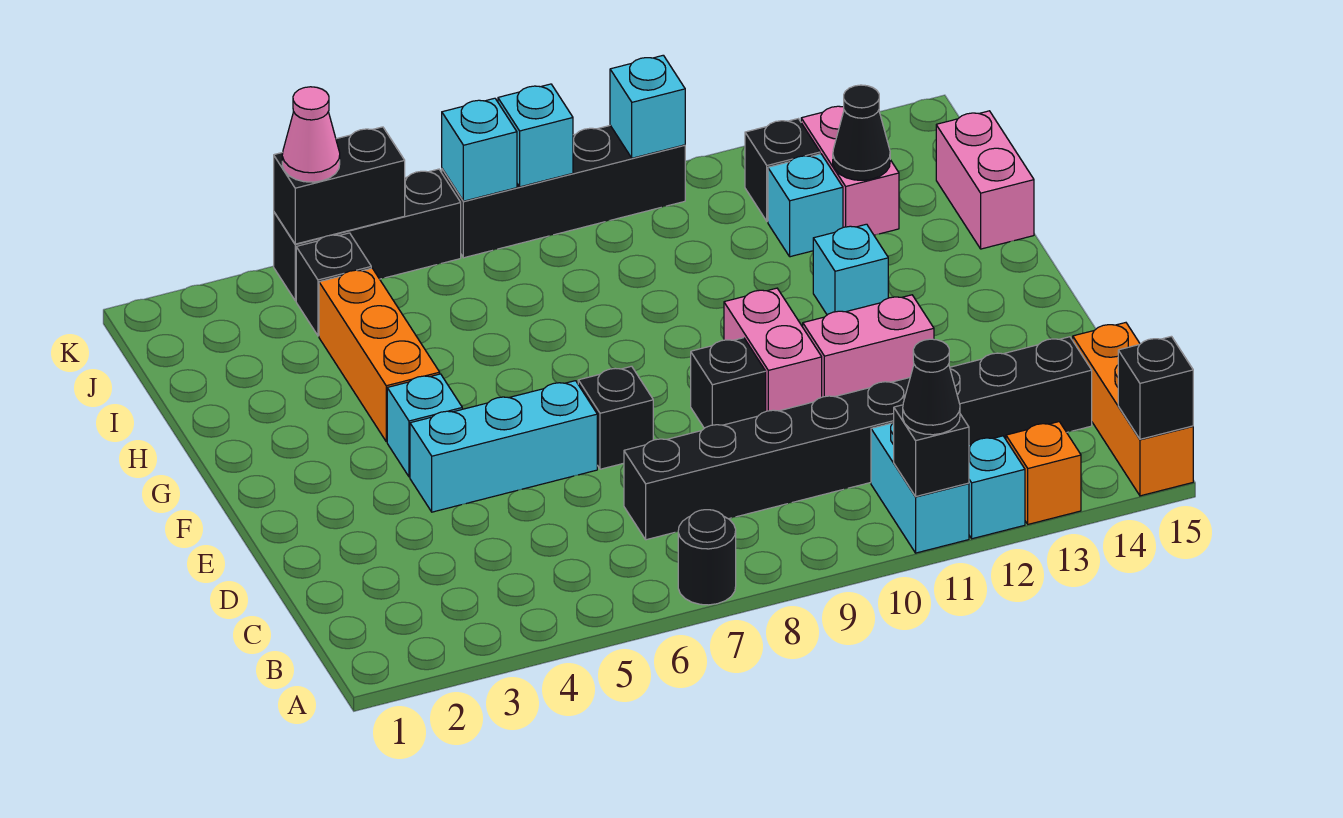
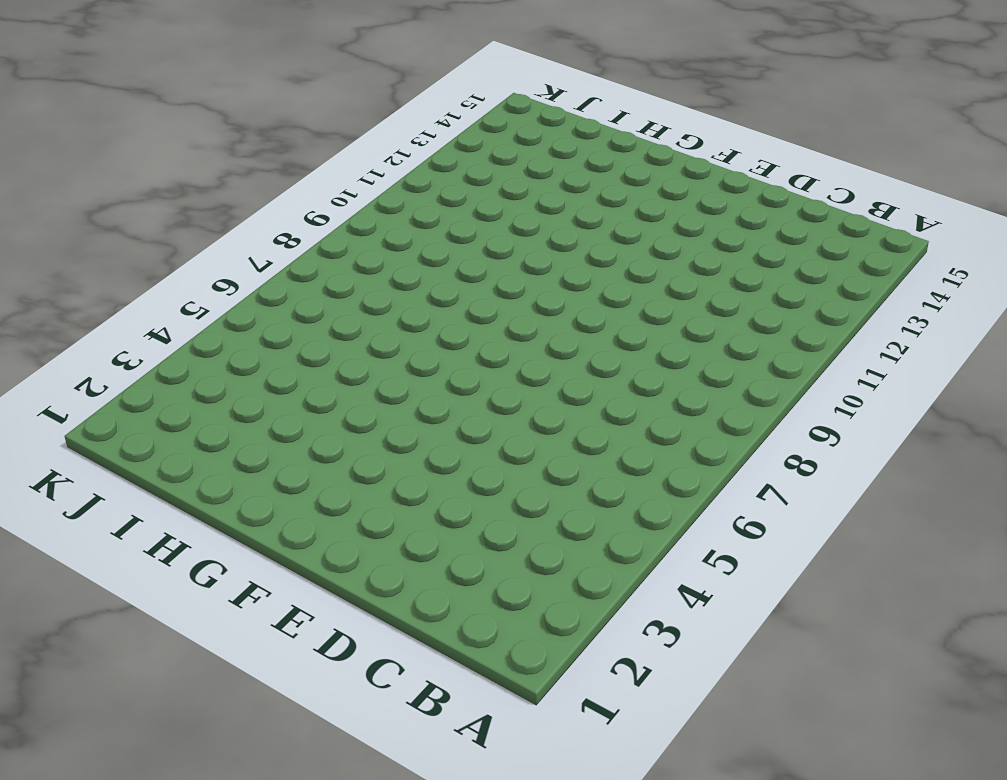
none -> black 1x1 round brick [678,510,736,605]
none -> cyan 1x2 brick [871,422,969,553]
none -> cyan 1x1 brick [969,436,1025,539]
none -> orange 1x1 brick [1006,422,1081,524]

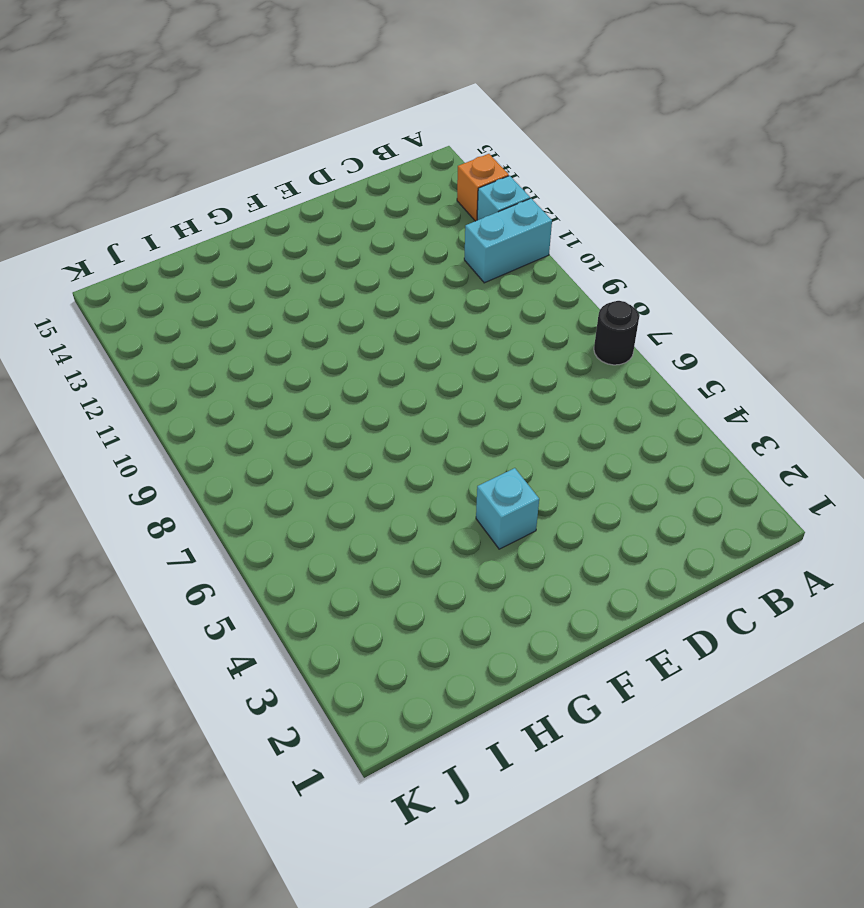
none -> orange 1x3 brick [1073,323,1193,496]
none -> black 1x8 brick [624,337,1092,540]
none -> cyan 1x3 brick [410,381,597,512]
none -> black 1x1 brick [578,366,653,469]

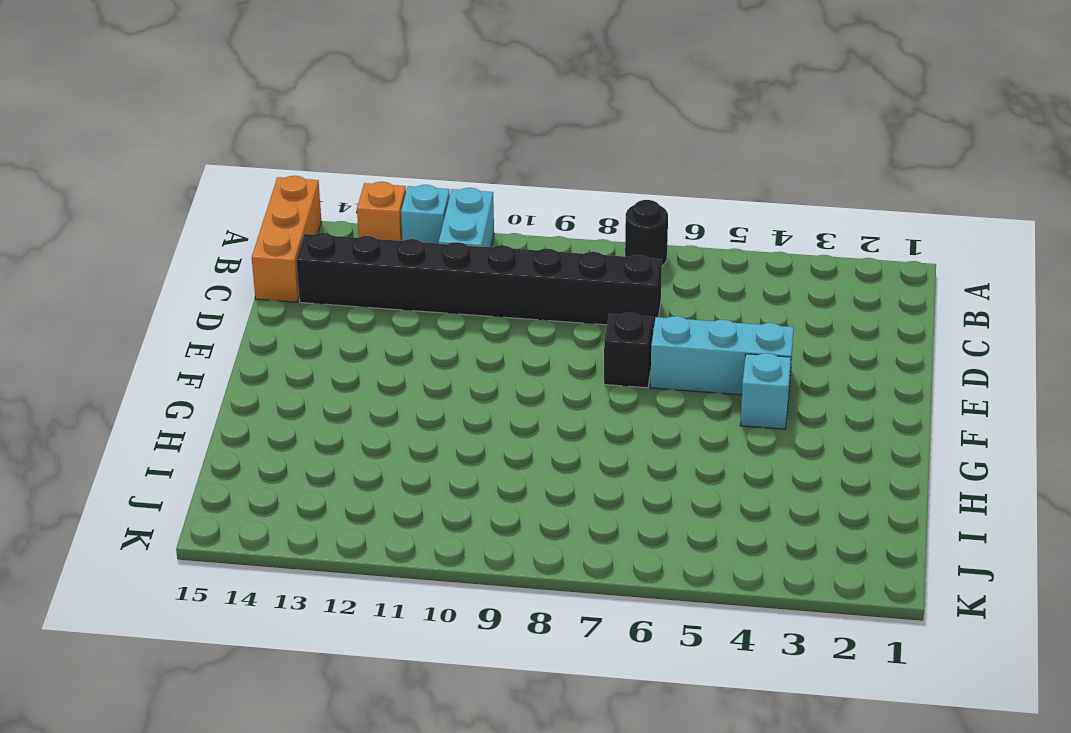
none -> black 1x1 brick [691,338,766,428]
none -> pink 1x2 brick [724,288,822,411]
none -> pink 1x2 brick [803,295,934,397]
none -> orange 1x3 brick [319,268,440,442]

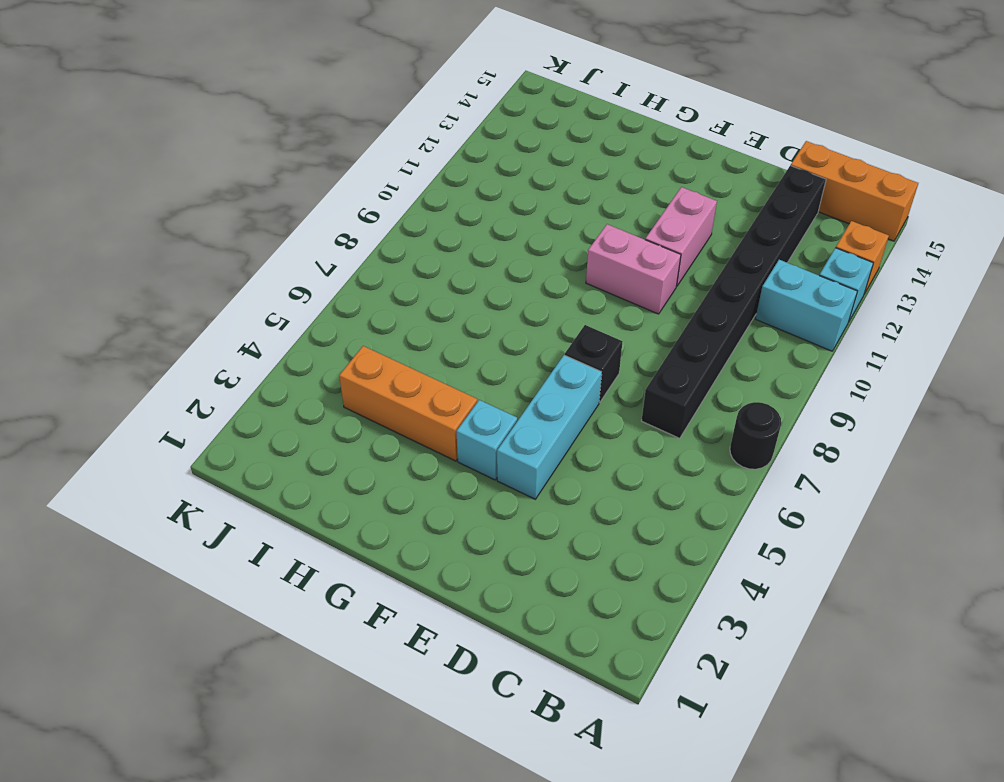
none -> black 1x1 brick [691,338,766,428]
none -> cyan 1x1 brick [813,224,888,315]
none -> pink 1x2 brick [936,111,1034,249]
none -> cyan 1x1 brick [768,154,843,257]

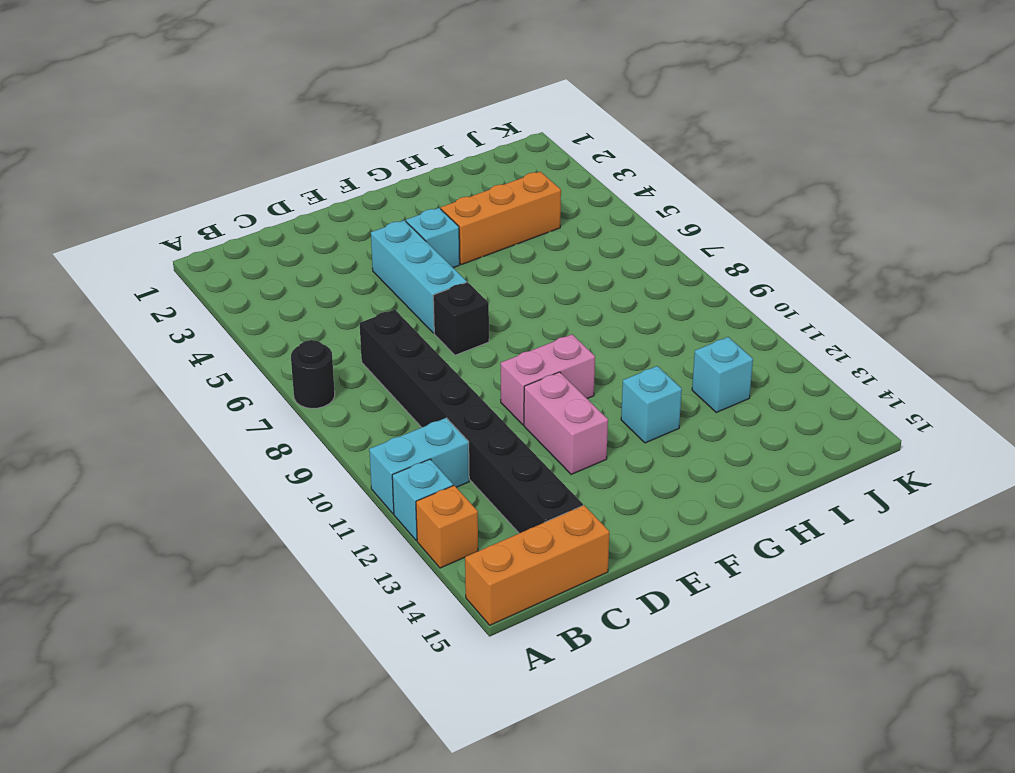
none -> black 1x1 brick [691,338,766,428]
none -> pink 1x2 brick [936,111,1034,249]
none -> pink 1x2 brick [801,106,899,235]
none -> black 1x1 brick [296,233,371,336]

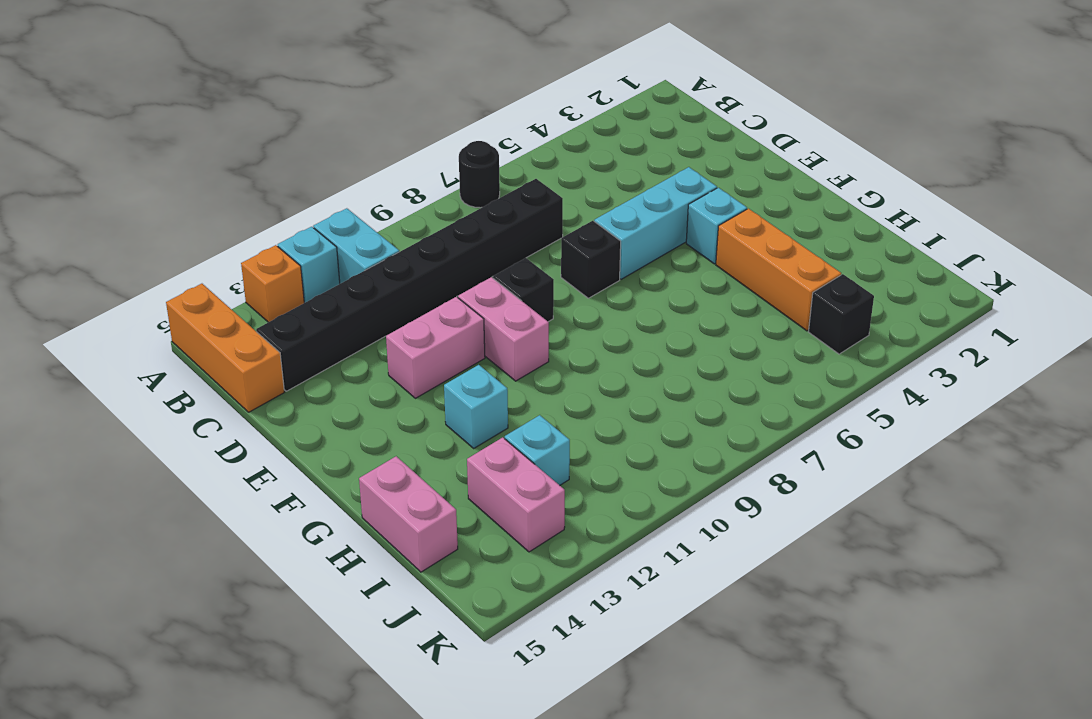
none -> black 1x1 brick [745,119,820,221]
none -> black 1x3 brick [274,169,461,301]
none -> black 1x4 brick [442,125,685,258]
none -> black 1x1 brick [894,405,969,497]

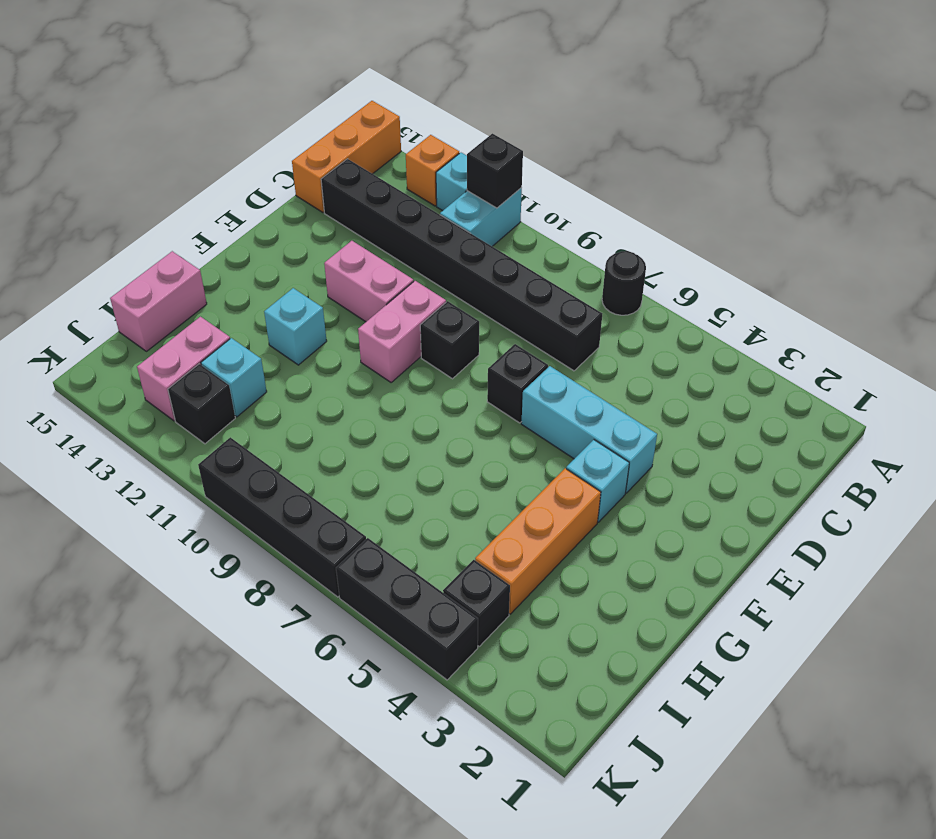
none -> black 1x1 brick [1118,336,1193,439]
none -> black 1x1 cone [833,85,890,180]
none -> black 1x2 brick [274,127,405,244]
none -> cyan 1x1 brick [442,98,517,201]

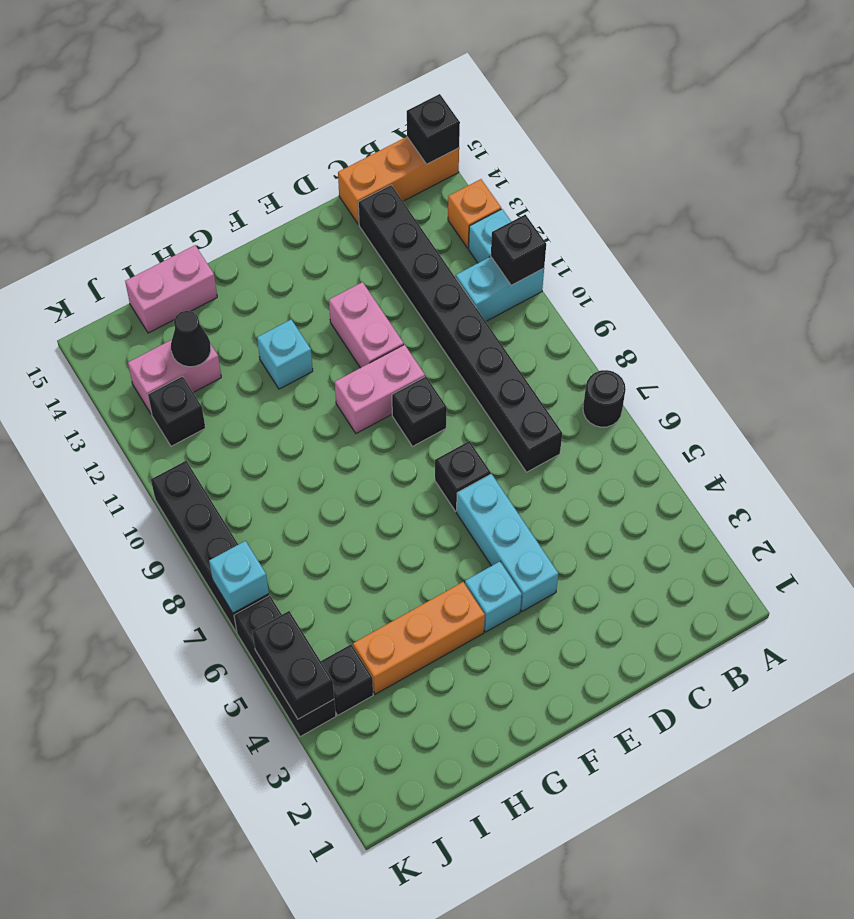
none -> cyan 1x1 brick [768,154,843,257]
none -> cyan 1x1 brick [498,84,573,187]
none -> cyan 1x1 brick [610,55,685,158]
none -> black 1x1 cone [903,339,960,435]

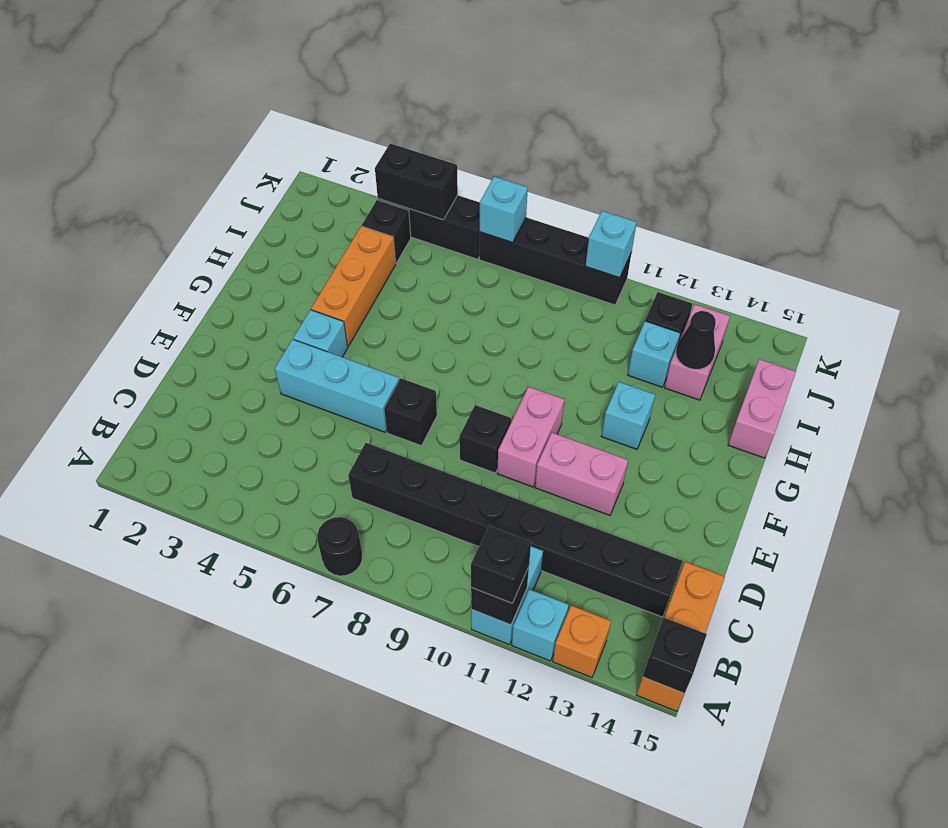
black 1x1 brick [471,526,531,603] -> black 1x1 cone [903,339,960,435]
none -> cyan 1x1 brick [498,84,573,187]
none -> pink 1x1 cone [282,87,340,182]

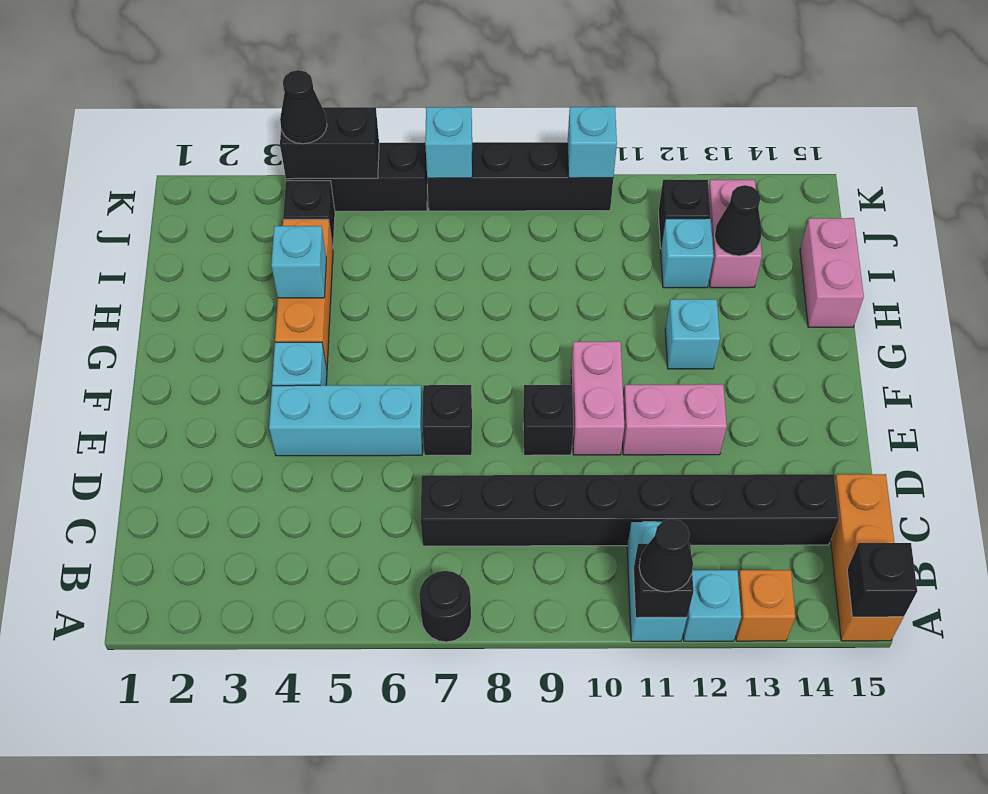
cyan 1x1 brick [271,226,326,298] -> cyan 1x1 brick moved to [498,84,573,187]
black 1x1 cone [280,70,327,144] -> pink 1x1 cone [282,87,340,182]

